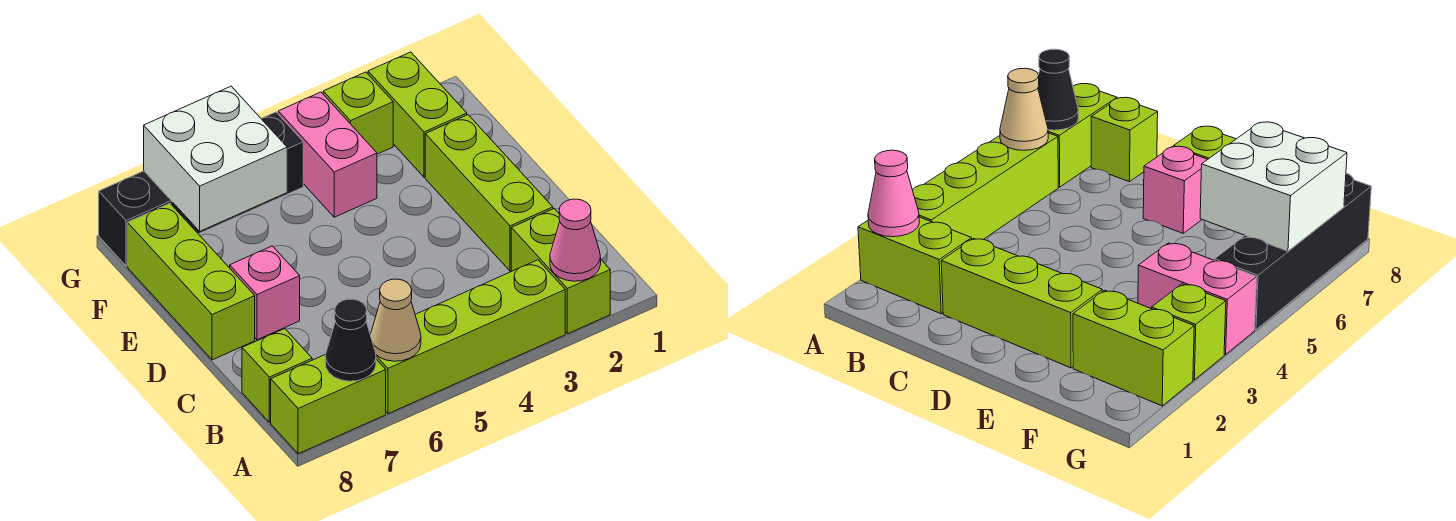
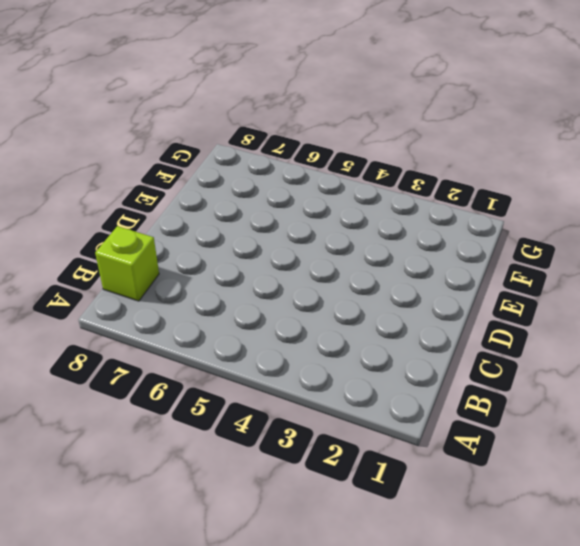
none -> lime 1x2 brick [511,209,610,334]
none -> lime 1x4 brick [376,260,565,414]
none -> lime 1x2 brick [271,355,386,454]

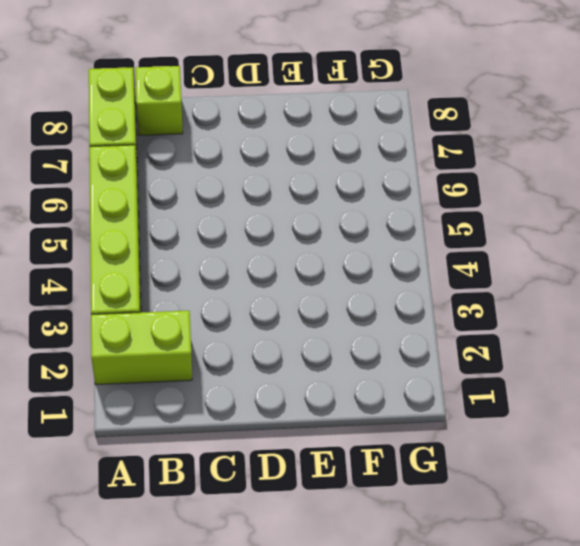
none -> lime 1x3 brick [425,115,553,271]
none -> pink 1x1 brick [230,246,300,340]
none -> lime 1x3 brick [127,204,255,360]

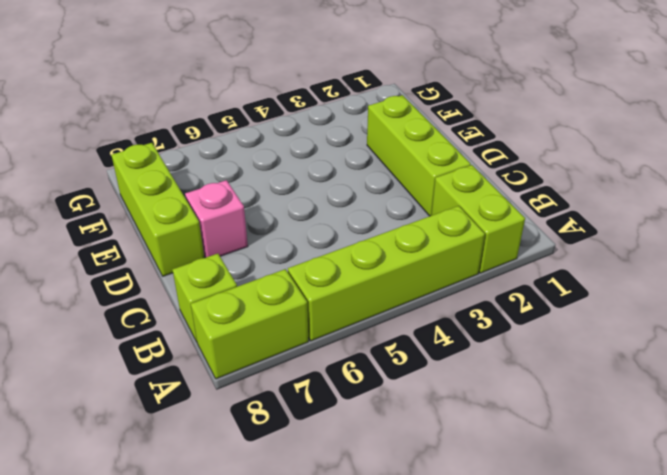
none -> lime 1x2 brick [368,52,467,177]
none -> pink 1x2 brick [278,92,377,217]
none -> lime 1x1 brick [323,72,393,154]

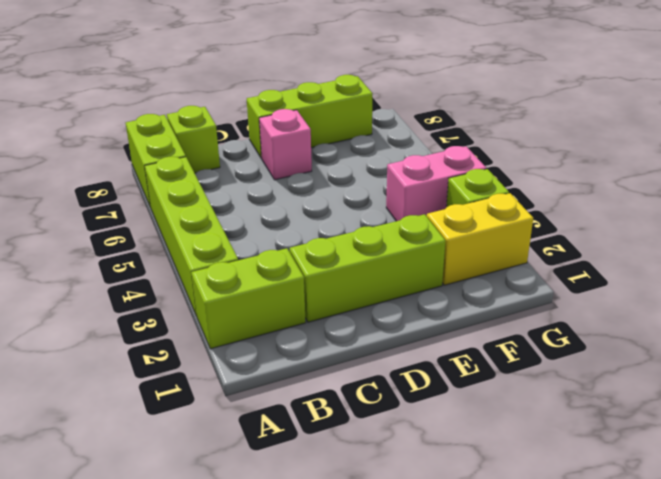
yellow 1x2 brick [427,193,533,285] -> lime 1x2 brick [368,52,467,177]
none -> black 1x4 brick [99,112,303,266]
none -> pink 1x1 cone [550,199,601,281]
none -> tan 1x1 cone [370,279,421,361]

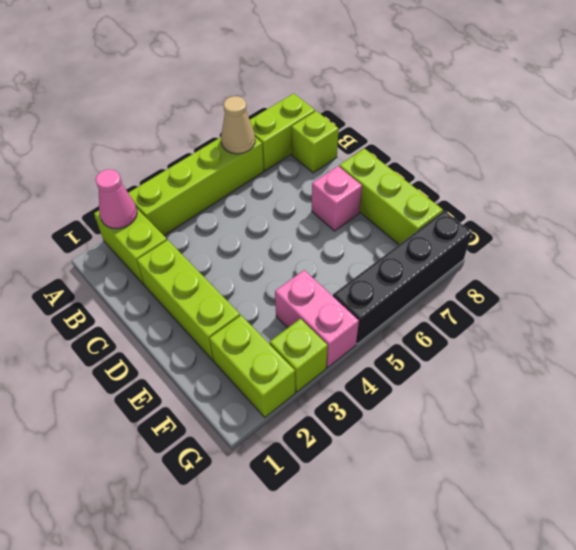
none -> black 1x1 cone [325,299,376,381]
none -> white 2x2 brick [144,86,287,231]

